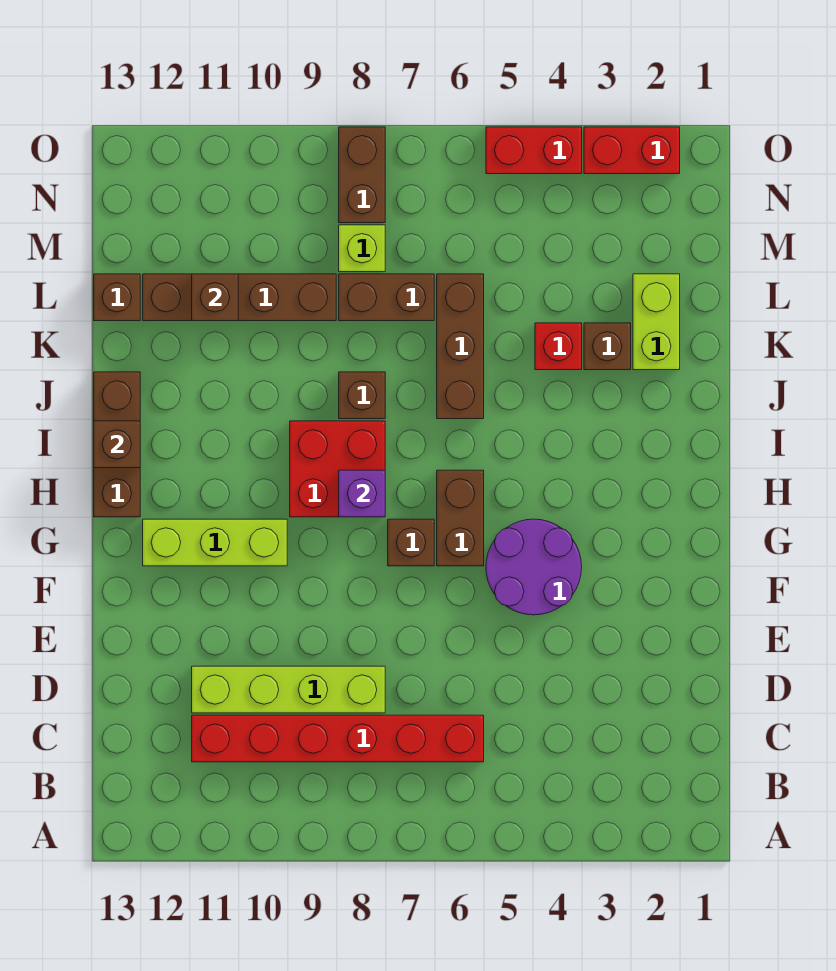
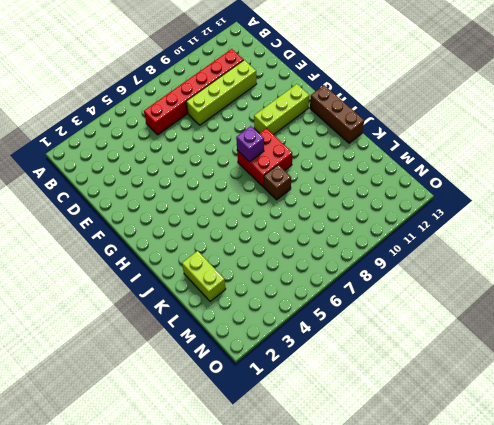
none -> purple 2x2 round brick [486,519,582,615]
none -> brown 1x2 brick [437,470,484,566]
none -> brown 1x1 brick [388,519,434,566]

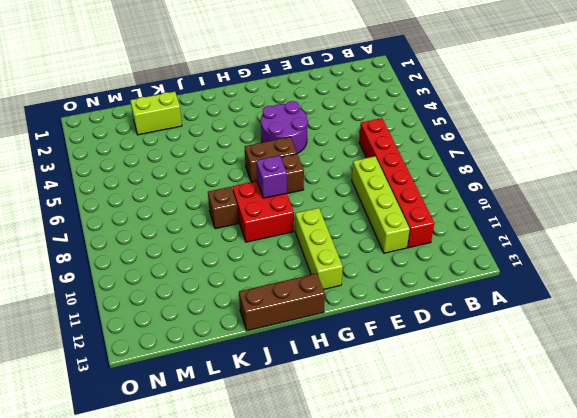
none -> brown 1x3 brick [437,274,484,419]
none -> brown 1x1 brick [584,323,631,370]
none -> red 1x1 brick [535,323,582,370]

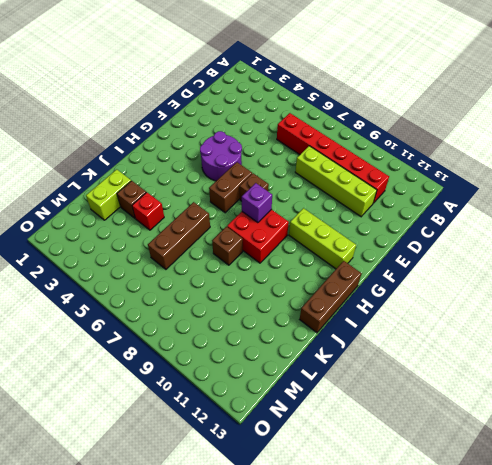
none -> brown 1x2 brick [339,274,434,321]
none -> brown 1x4 brick [143,274,336,321]
none -> brown 1x1 brick [94,274,140,321]

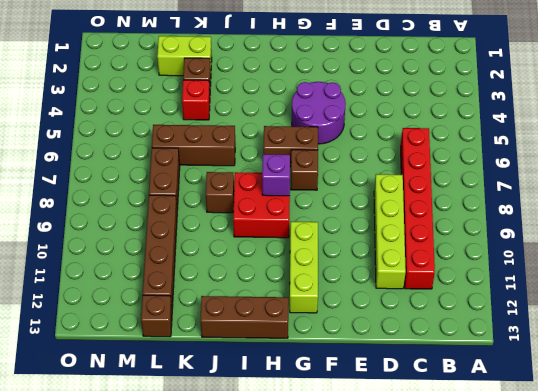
none -> lime 1x1 brick [339,225,385,272]
none -> brown 1x2 brick [339,127,385,223]
none -> red 1x2 brick [584,127,680,174]

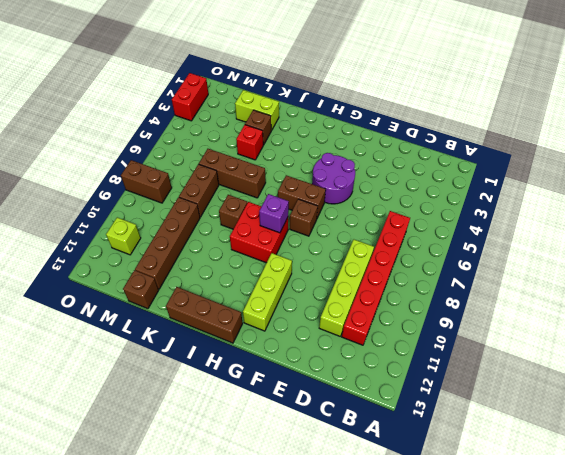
lime 1x1 brick [106,217,141,255] -> lime 1x1 brick moved to [339,225,385,272]
none -> red 1x2 brick [486,127,582,174]
none -> brown 1x1 brick [94,421,140,468]
none -> brown 1x1 brick [192,274,238,321]

